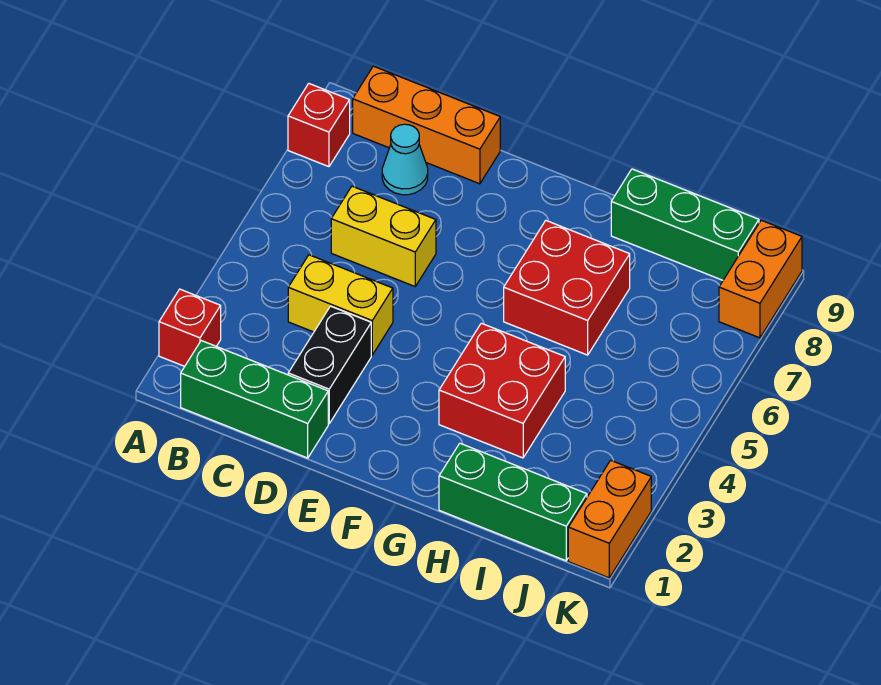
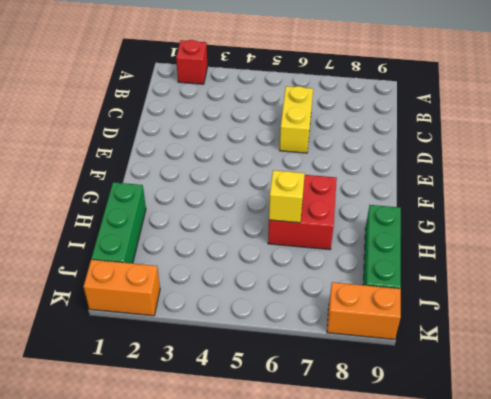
yellow 1x1 brick [269,170,305,223] -> none
none -> red 1x1 brick [288,84,350,167]
none -> green 1x3 brick [181,341,328,458]
none -> orange 1x3 brick [353,66,500,184]

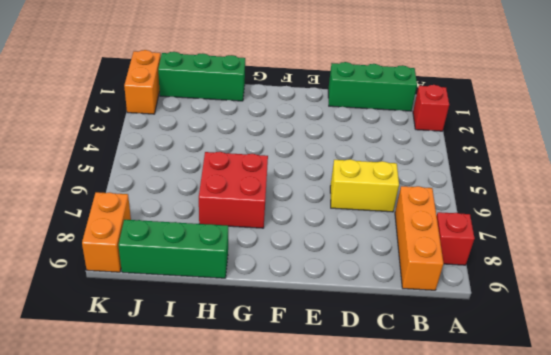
orange 1x3 brick [395,186,444,290] -> orange 1x3 brick turned to [353,66,500,184]
none -> yellow 1x2 brick [288,255,393,355]
none -> cyan 1x1 cone [382,124,428,195]
none -> black 1x2 brick [288,306,371,424]

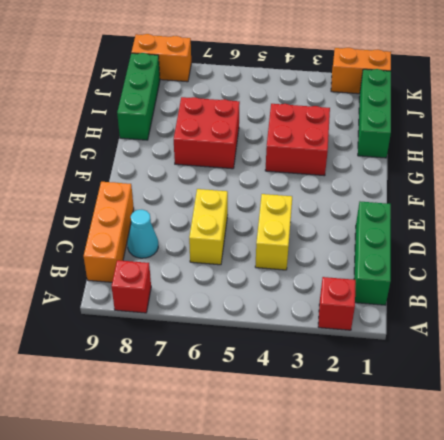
none -> black 1x2 brick [288,306,371,424]

